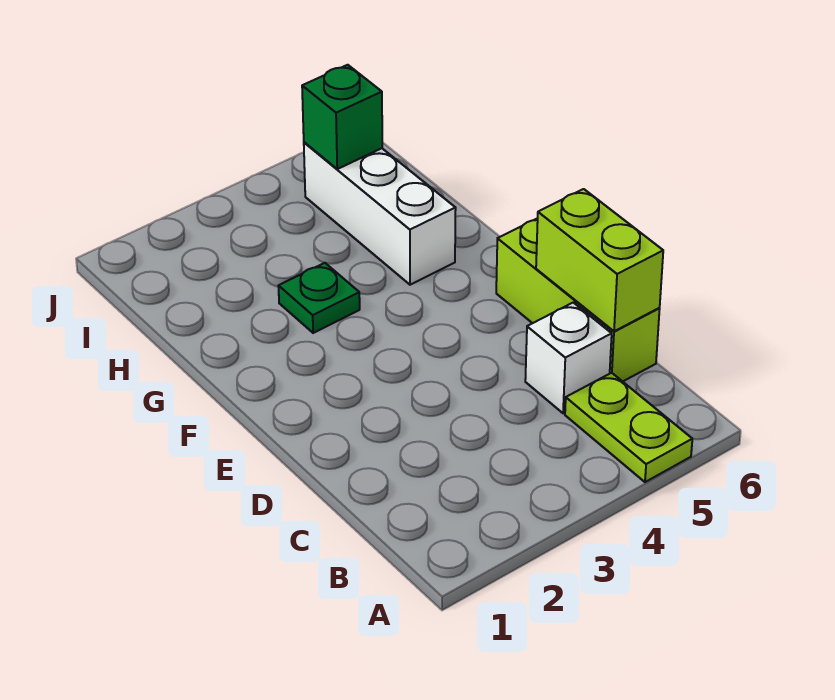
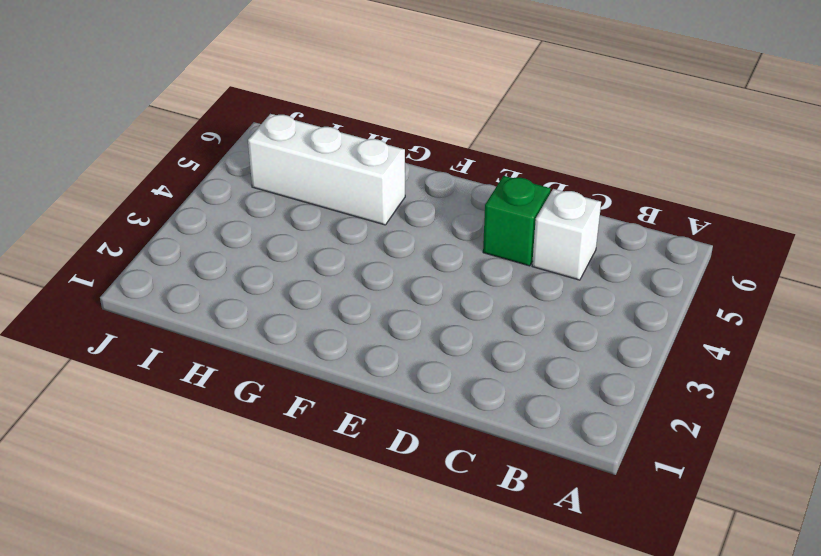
green 1x1 brick [483,176,551,266] -> green 1x1 brick moved to [302,65,382,169]
none -> lime 1x2 plate [565,373,692,482]
none -> lime 1x3 brick [496,218,660,381]

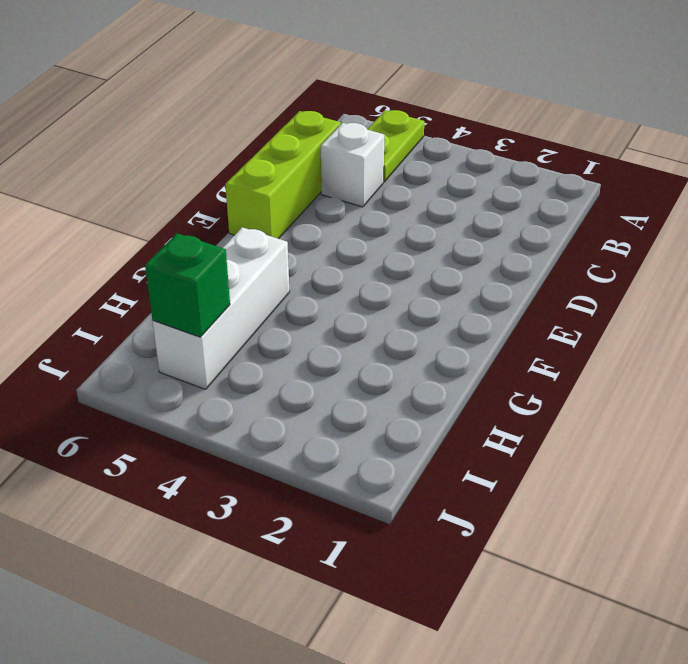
none -> green 1x1 plate [278,263,360,333]
none -> lime 1x2 brick [536,189,663,331]

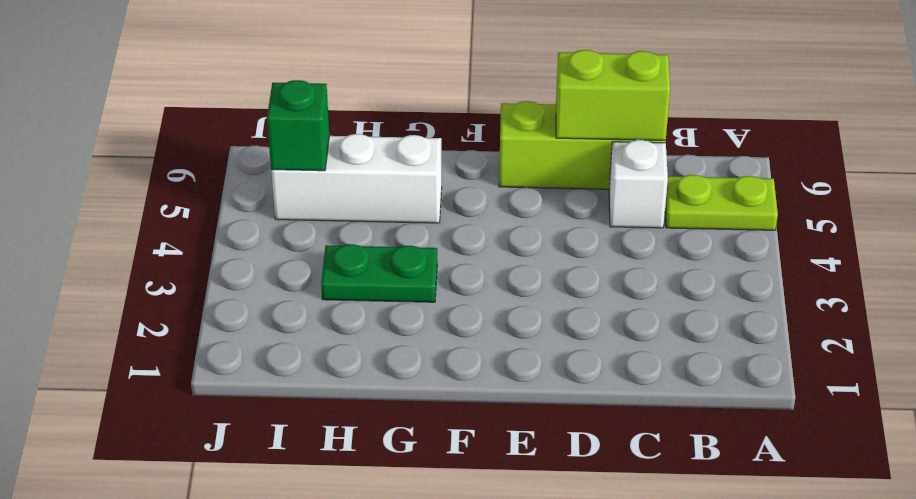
green 1x2 plate [321,244,437,302] -> green 1x1 plate [278,263,360,333]

